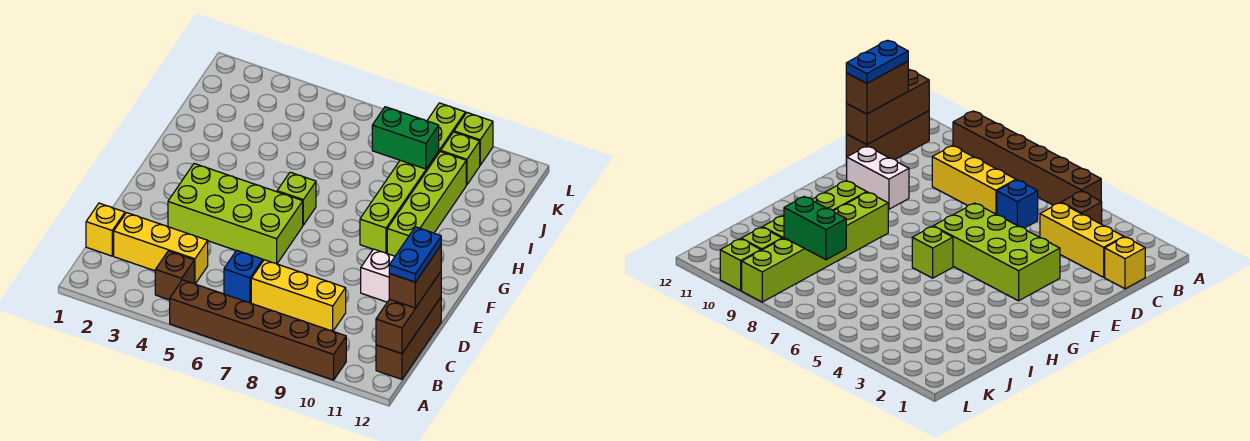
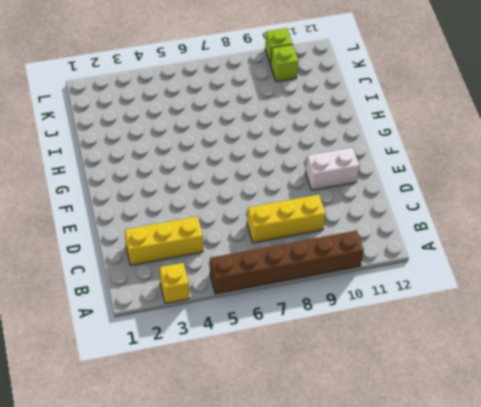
yellow 1x1 brick [160,263,189,303] -> yellow 1x1 brick moved to [86,203,125,256]
none -> brown 1x1 brick [155,251,194,300]
none -> brown 1x3 brick [376,298,441,379]
none -> blue 1x1 brick [224,250,263,303]

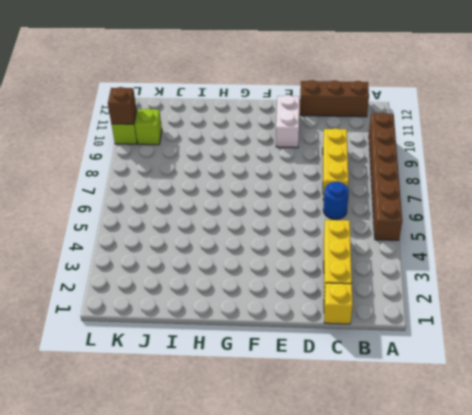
blue 1x1 round brick [323,182,349,219] -> blue 1x1 brick [224,250,263,303]
brown 1x1 brick [108,87,136,124] -> brown 1x1 brick moved to [155,251,194,300]
none -> lime 2x4 brick [168,164,303,264]
none -> lime 1x1 brick [277,172,316,225]
none -> lime 1x6 brick [360,103,465,253]

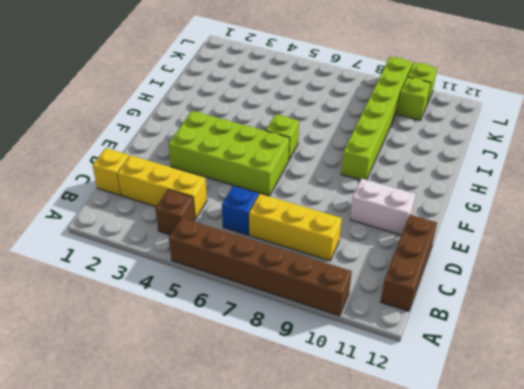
none -> lime 1x4 brick [387,151,466,256]
none -> brown 1x3 brick [376,272,441,354]
none -> green 1x2 brick [372,107,439,169]

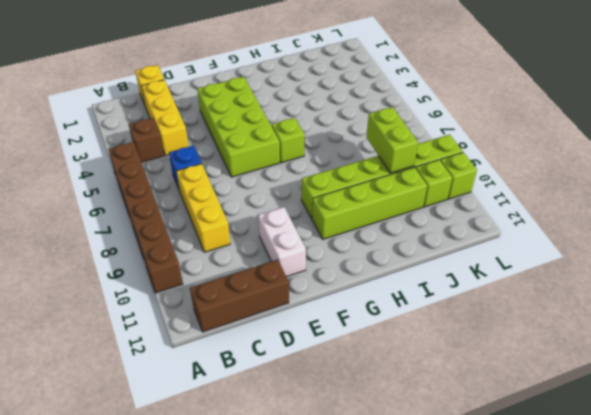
lime 1x2 brick [367,107,418,173] -> green 1x2 brick [372,107,439,169]
none -> brown 1x3 brick [376,272,441,354]
none -> brown 1x2 brick [389,246,441,308]
none -> blue 1x2 plate [389,227,441,282]

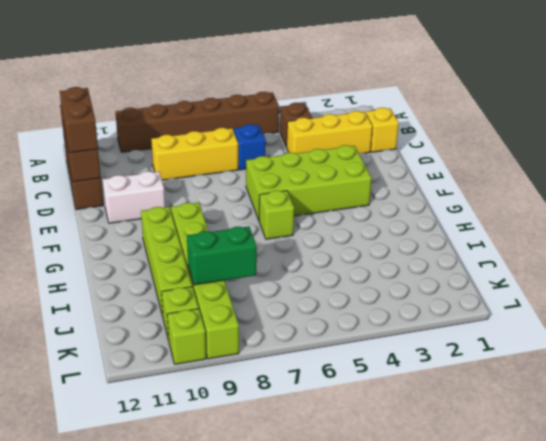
none -> blue 1x2 plate [389,227,441,282]

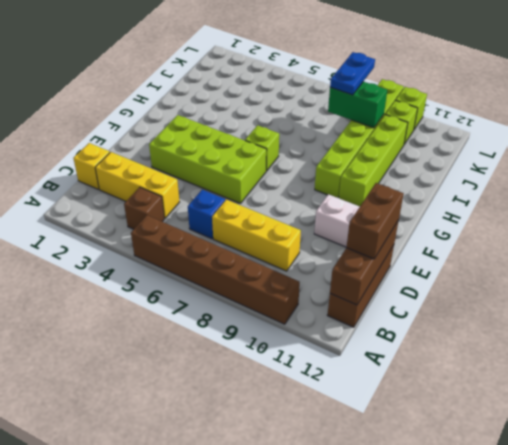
blue 1x2 plate [330,52,375,95] -> blue 1x2 plate moved to [389,227,441,282]

